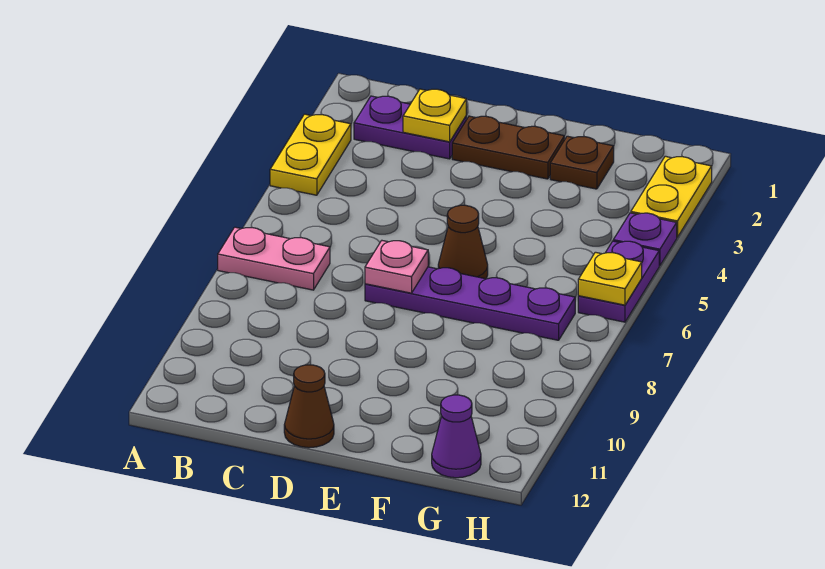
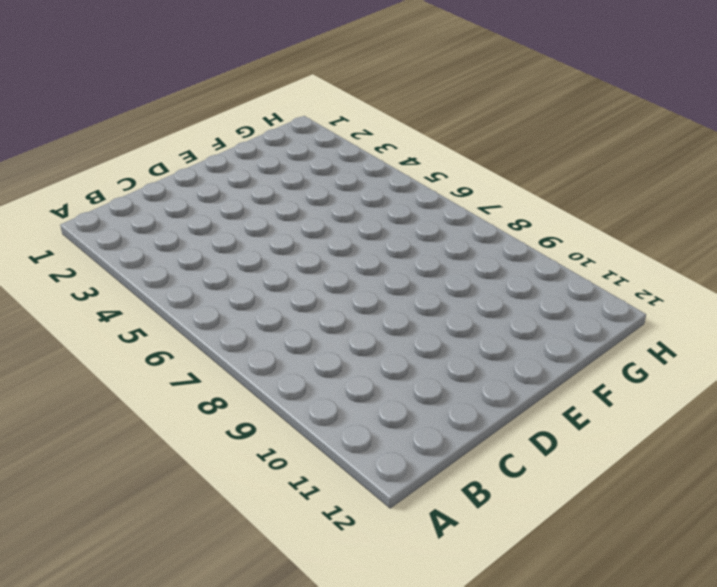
none -> yellow 1x2 plate [270,114,351,195]
none -> pink 1x2 plate [218,227,330,290]
none -> purple 1x2 plate [354,96,466,159]

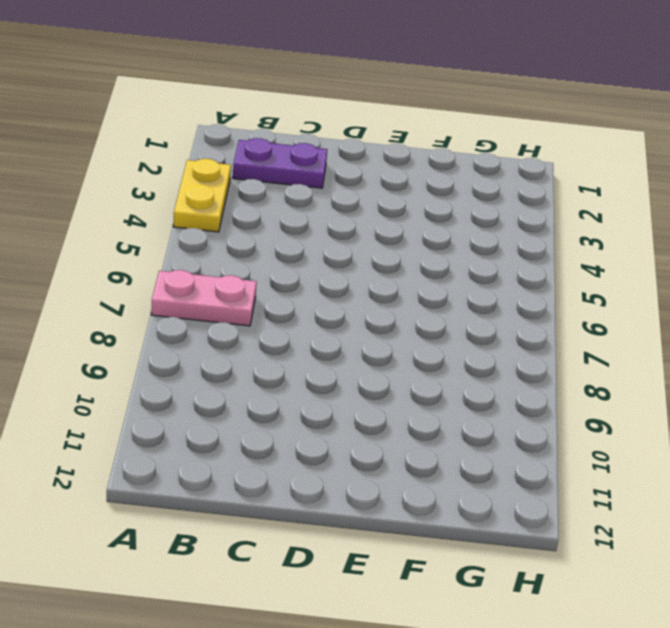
none -> brown 1x2 plate [452,116,564,179]
none -> purple 1x4 plate [365,267,575,340]
none -> brown 1x1 cone [284,365,334,448]

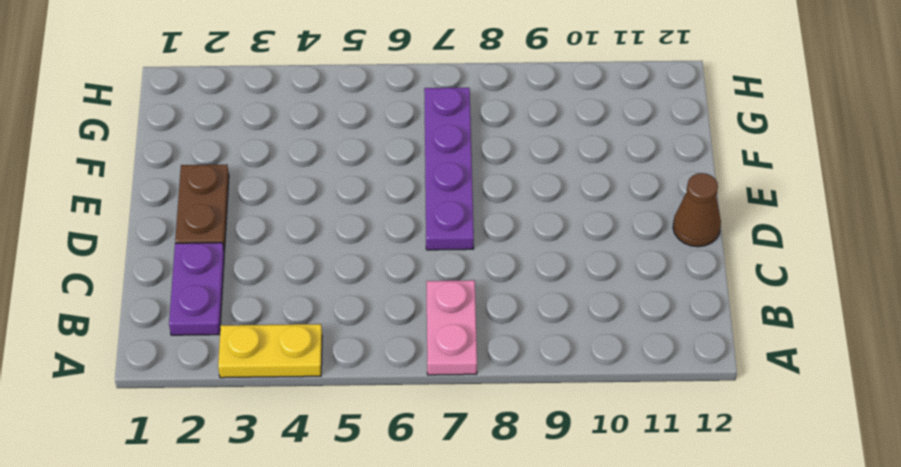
none -> brown 1x1 cone [438,205,488,279]
none -> brown 1x1 plate [550,136,614,189]
none -> purple 1x1 cone [432,395,481,478]

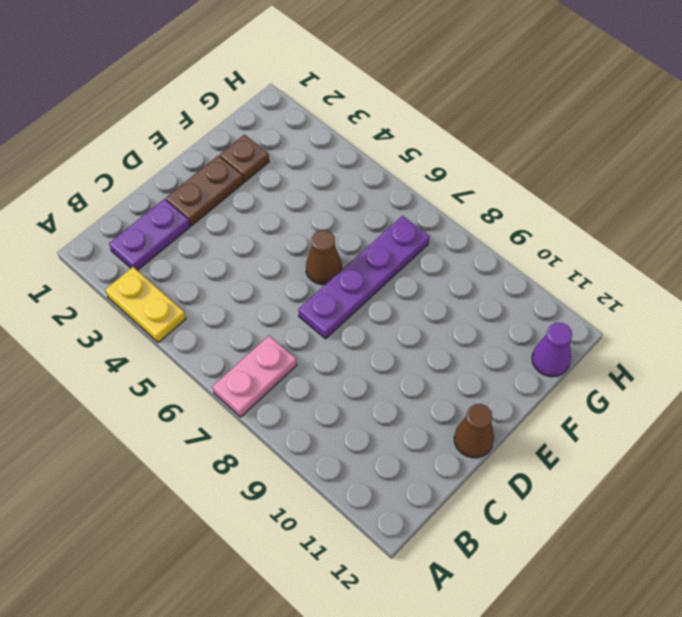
none -> yellow 1x2 plate [631,156,712,237]
none -> purple 1x1 plate [613,213,677,266]
none -> purple 1x2 plate [578,241,659,322]

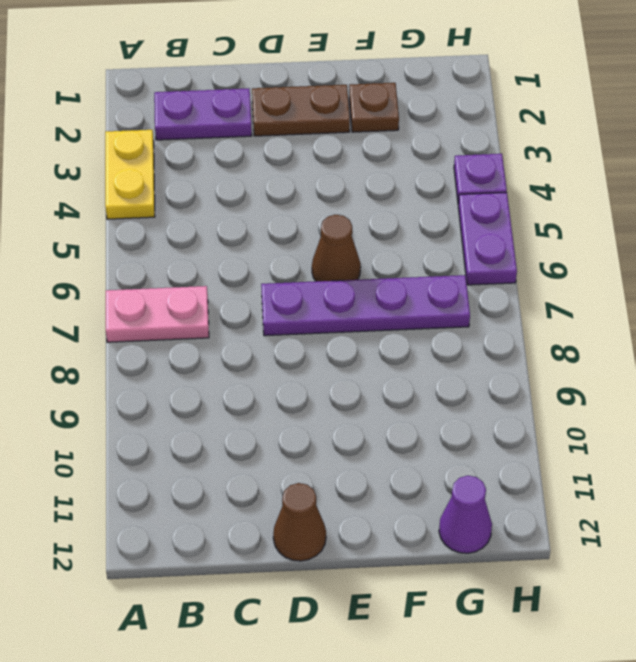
none -> yellow 1x2 plate [631,156,712,237]
none -> yellow 1x1 plate [403,89,466,142]
none -> pink 1x1 plate [365,241,428,293]

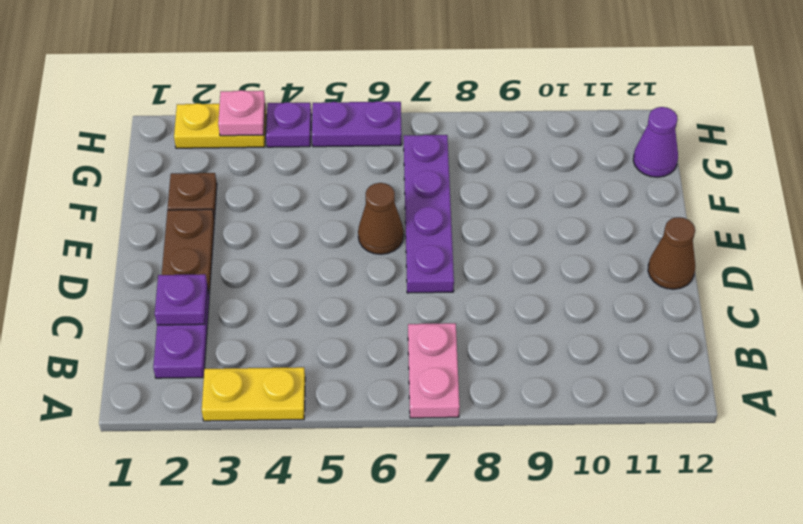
purple 1x1 plate [155,274,207,325] -> yellow 1x1 plate [403,89,466,142]
pink 1x1 plate [218,90,265,136] -> pink 1x1 plate moved to [365,241,428,293]
none -> yellow 1x1 plate [578,252,642,305]

